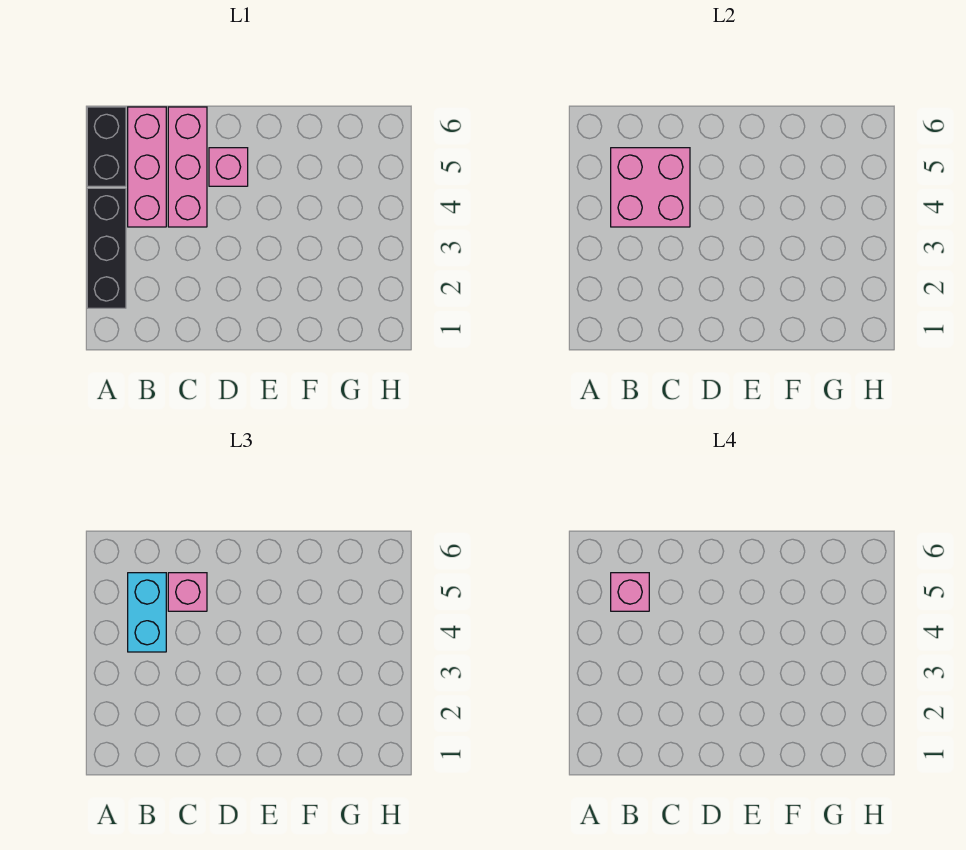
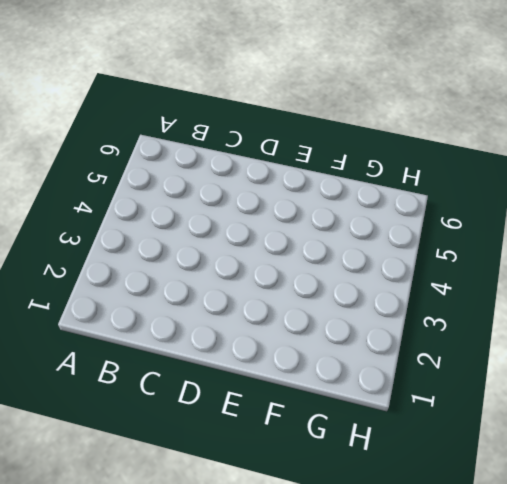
none -> black 1x3 brick [87,188,126,308]
none -> black 1x2 brick [87,107,126,186]

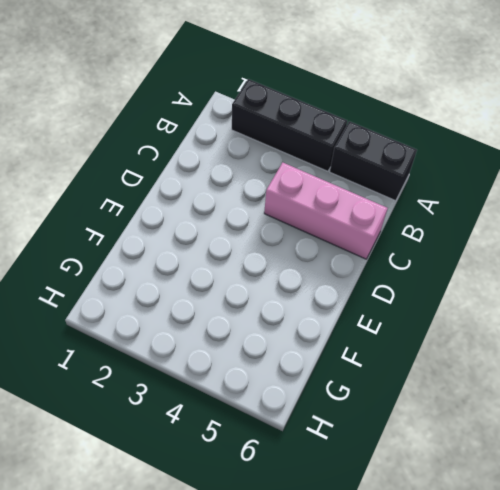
none -> pink 1x3 brick [128,107,166,227]
none -> pink 1x1 brick [209,148,248,186]

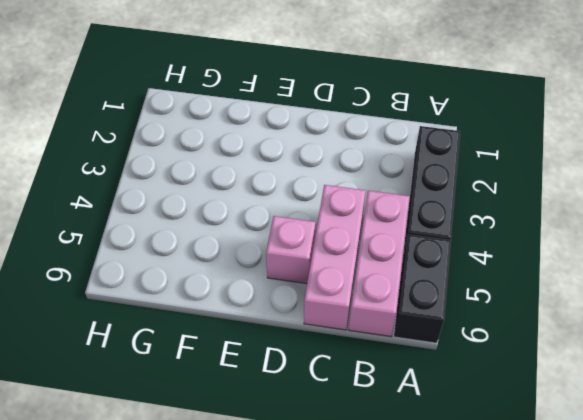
none -> pink 2x2 brick [611,148,690,227]
none -> cyan 1x2 brick [128,573,166,652]

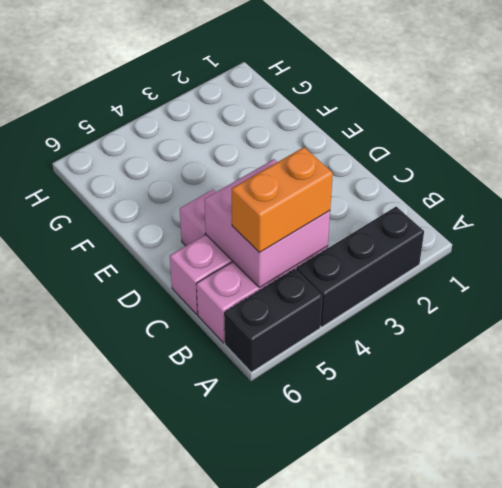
orange 1x2 brick [232,147,333,253] -> cyan 1x2 brick [128,573,166,652]
none -> pink 1x1 brick [168,573,207,611]
none -> pink 1x1 brick [611,573,649,611]

